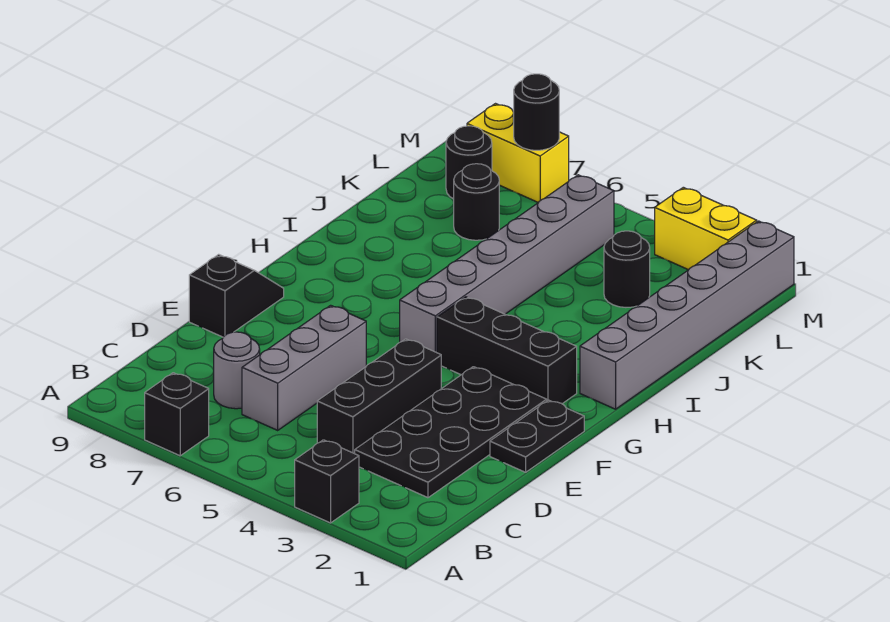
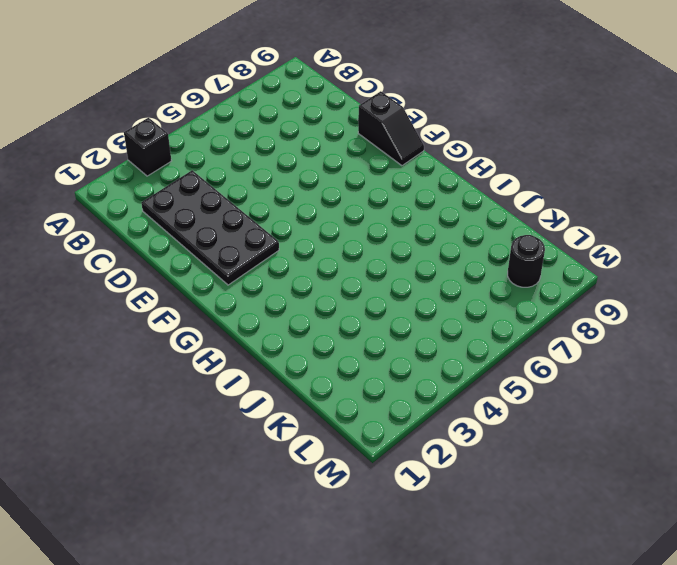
none -> black 1x1 brick [145,373,209,456]
none -> black 1x3 brick [317,339,441,454]
none -> grey 1x3 brick [242,305,366,430]

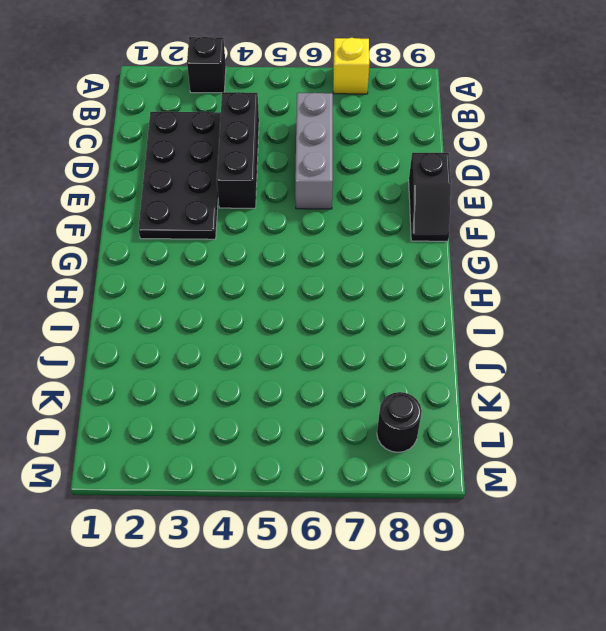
yellow 1x1 brick [333,38,369,94] -> black 1x1 brick [145,373,209,456]
none -> grey 1x1 round brick [214,332,260,409]
none -> black 1x2 plate [490,400,584,472]
none -> black 1x3 brick [437,297,577,404]

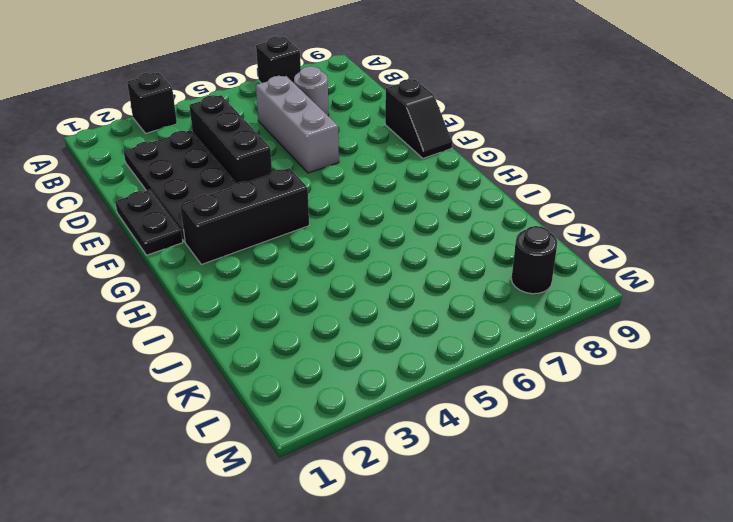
none -> grey 1x6 brick [400,175,614,353]
none -> grey 1x6 brick [580,221,794,409]
none -> black 1x1 round brick [604,231,650,307]

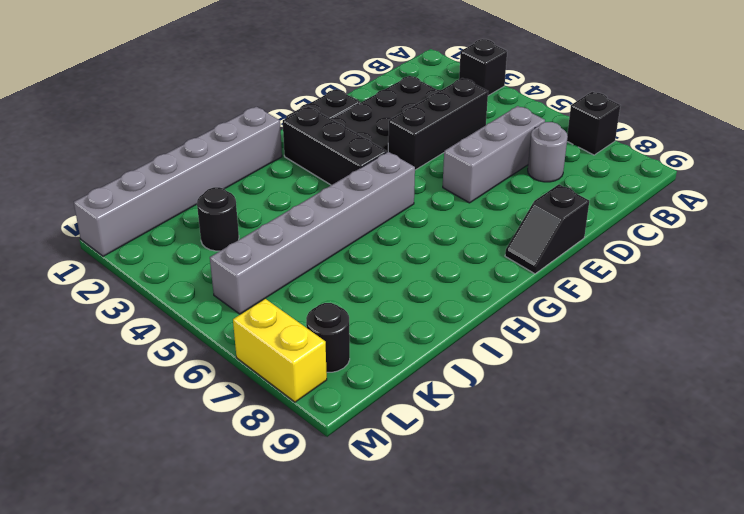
none -> black 1x1 round brick [454,164,499,240]
none -> yellow 1x2 brick [655,187,757,270]
none -> black 1x1 round brick [514,74,559,150]

